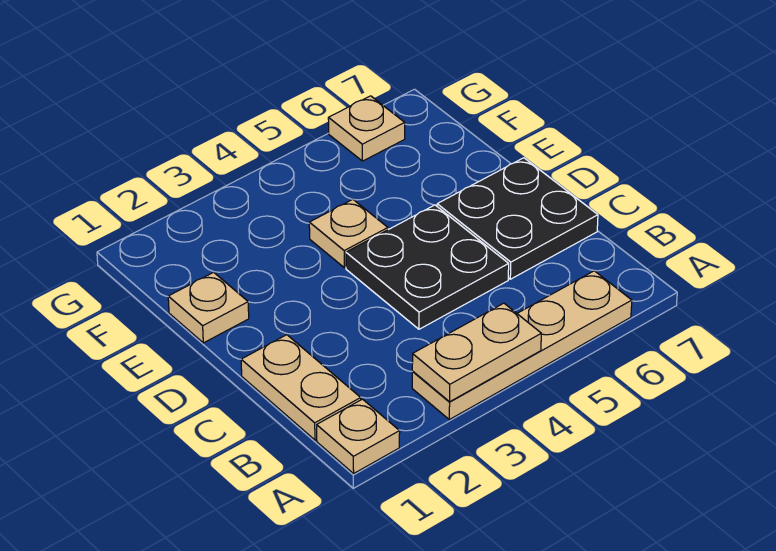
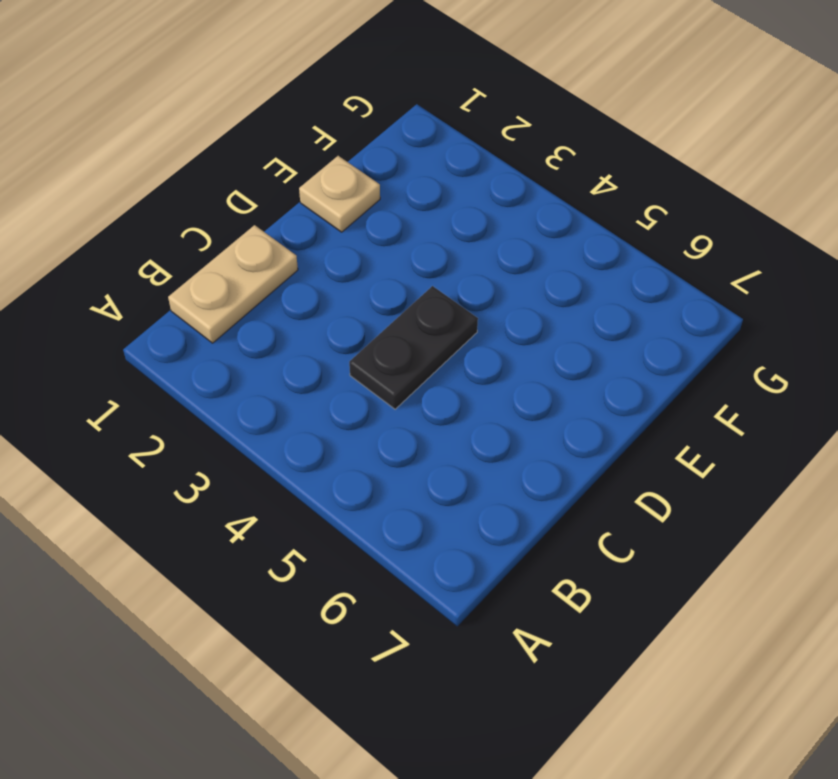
black 1x2 plate [349,286,478,409] -> black 2x2 plate [346,205,509,329]
none -> tan 1x1 plate [317,399,400,474]
none -> tan 1x4 plate [412,271,632,420]

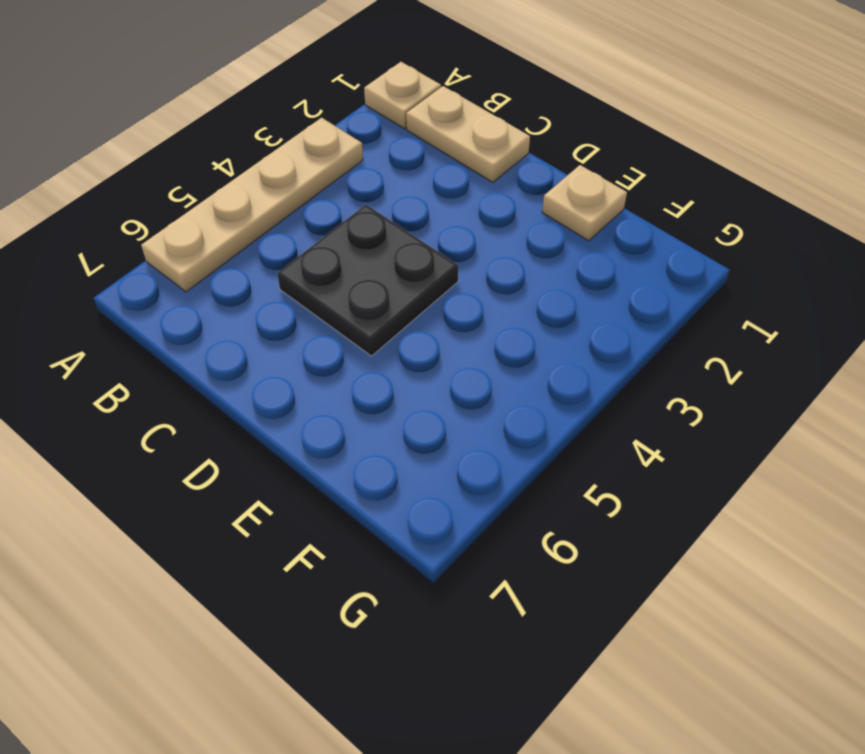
none -> black 2x2 plate [437,158,598,279]
none -> tan 1x1 plate [309,199,388,268]

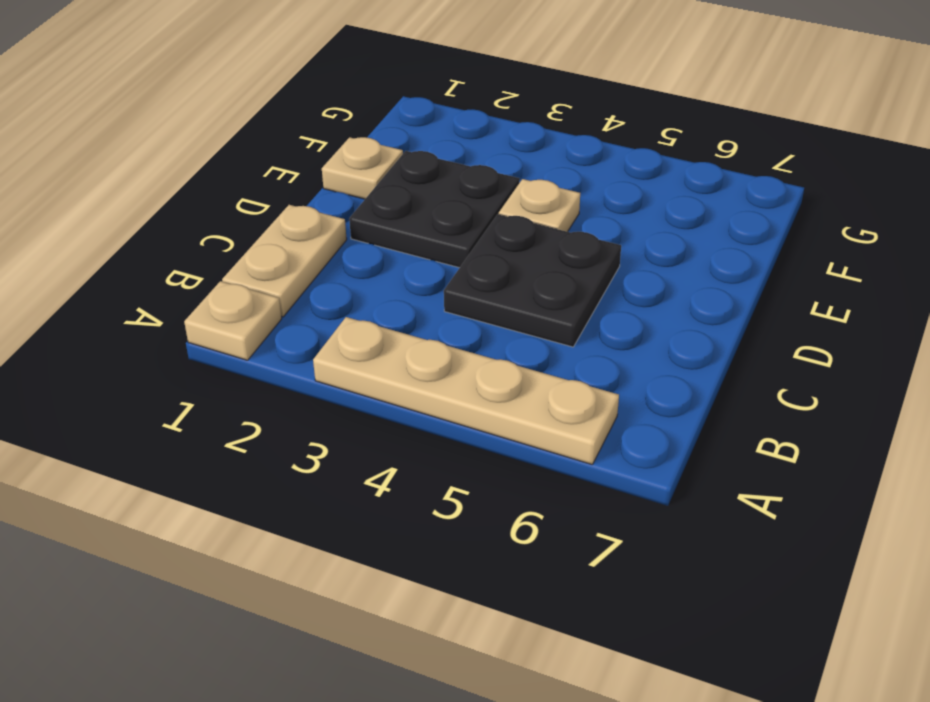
black 2x2 plate [349,151,520,268] -> black 2x2 plate moved to [437,158,598,279]
none -> tan 1x1 plate [328,96,405,161]
none -> tan 1x2 plate [412,303,541,402]

